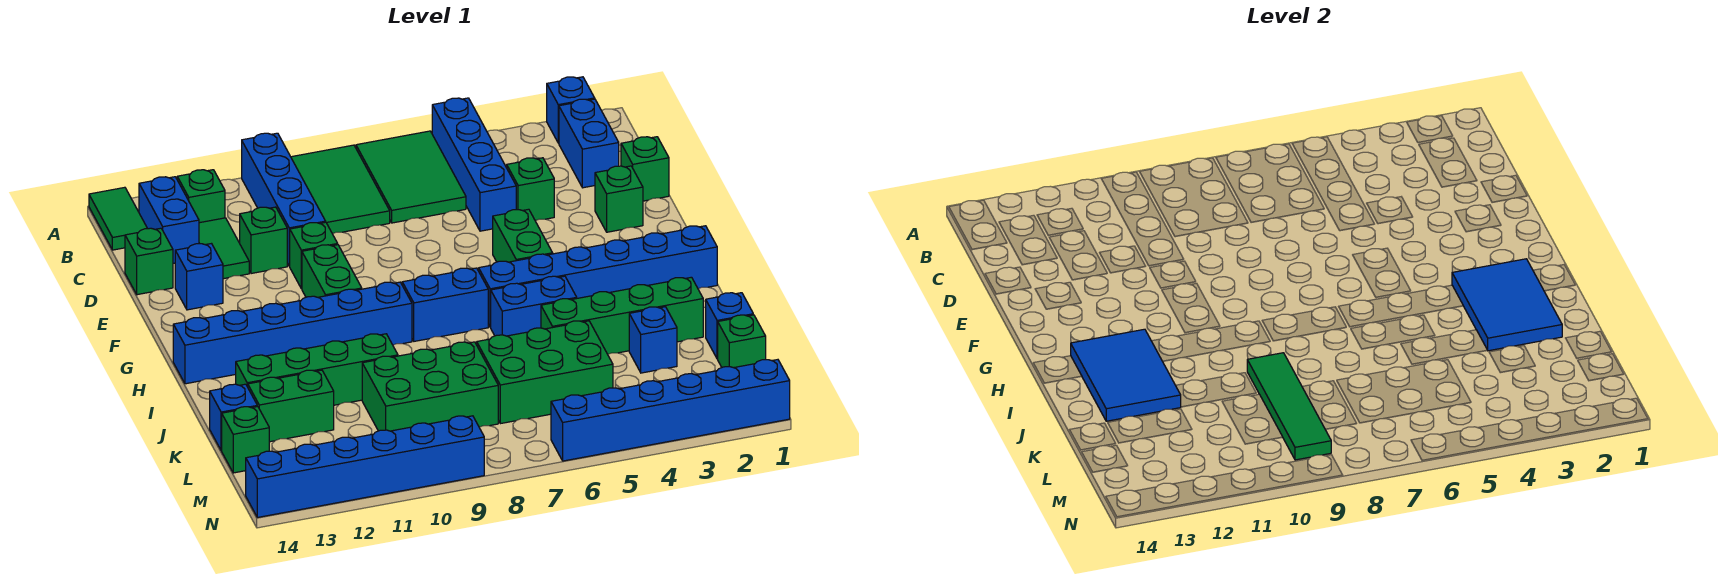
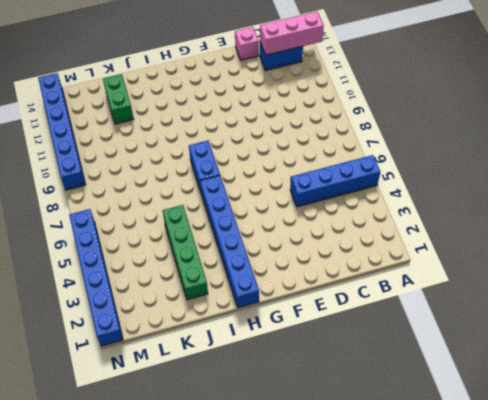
pink 1x3 brick [260,11,324,55] -> none
pink 1x1 brick [235,27,259,60] -> green 1x1 brick [125,228,173,295]
none -> blue 1x1 brick [547,77,595,143]
none -> green 2x3 tile [356,131,466,223]
none -> green 2x3 tile [291,145,390,234]
none -> blue 1x4 brick [242,133,326,266]

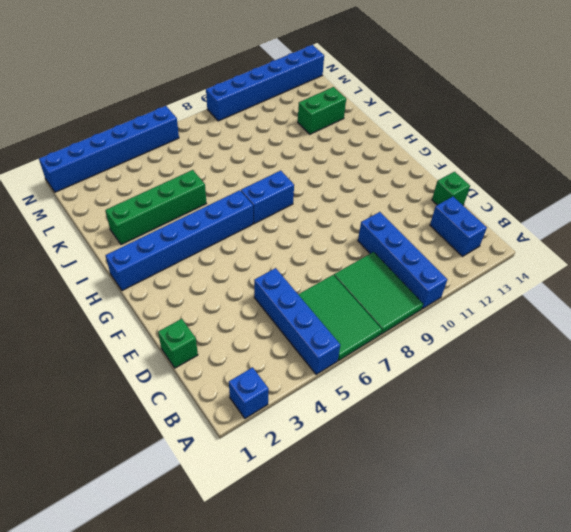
none -> green 1x2 tile [89,187,148,250]
none -> blue 1x2 brick [559,99,619,188]
none -> green 1x1 brick [177,170,225,223]
none -> green 1x2 tile [199,218,249,279]

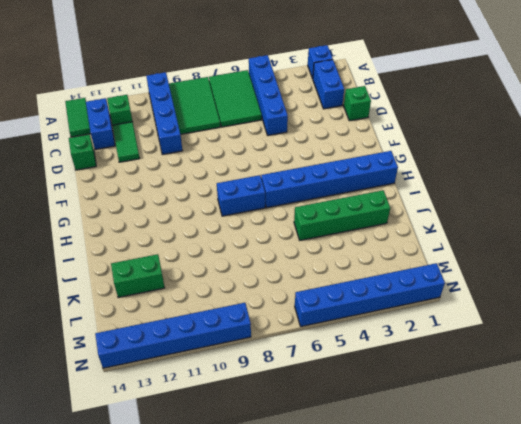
none -> green 1x1 brick [507,158,554,221]
none -> green 1x1 brick [240,207,287,274]
none -> green 1x1 brick [595,166,643,232]
none -> green 1x1 brick [290,222,338,289]

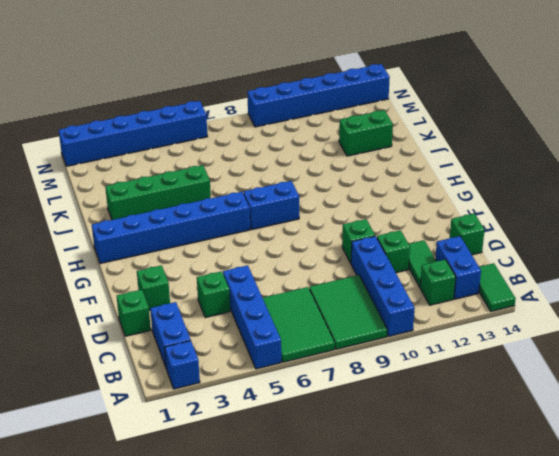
none -> blue 1x1 brick [175,244,223,310]
none -> green 1x2 brick [493,209,553,262]
none -> green 1x2 brick [302,245,362,297]
none -> blue 1x6 brick [173,282,412,384]

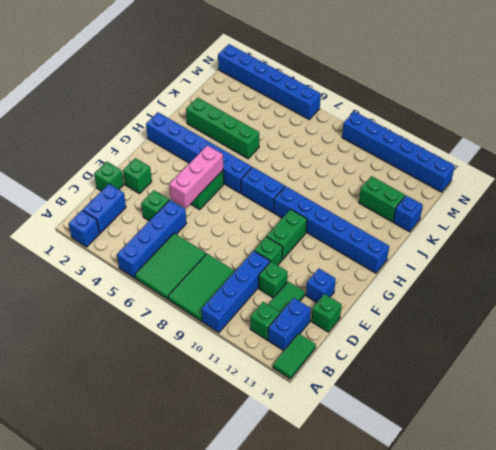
pink 1x3 brick [169,145,223,208] -> none
none -> blue 1x2 brick [491,276,577,336]
none -> green 1x4 brick [236,334,398,405]
none -> blue 1x1 brick [706,293,753,359]
none -> blue 1x1 brick [629,307,677,373]

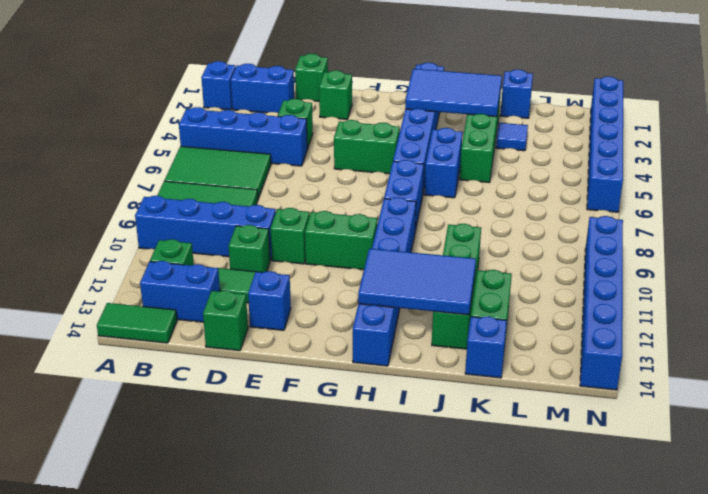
blue 1x1 tile [496,123,528,151] -> blue 1x1 brick [629,307,677,373]
none -> green 2x3 brick [477,321,613,424]
none -> green 2x3 brick [362,342,498,431]
none -> green 1x1 brick [718,315,766,368]
none -> green 1x1 brick [222,407,269,473]

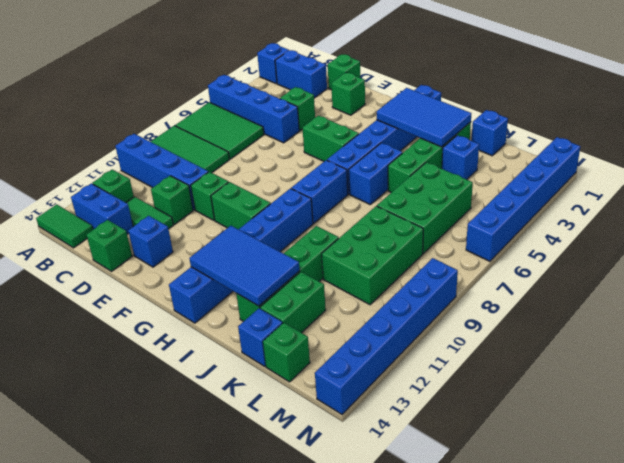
none -> green 1x1 brick [718,315,766,368]
none -> green 1x4 tile [1247,353,1331,460]

